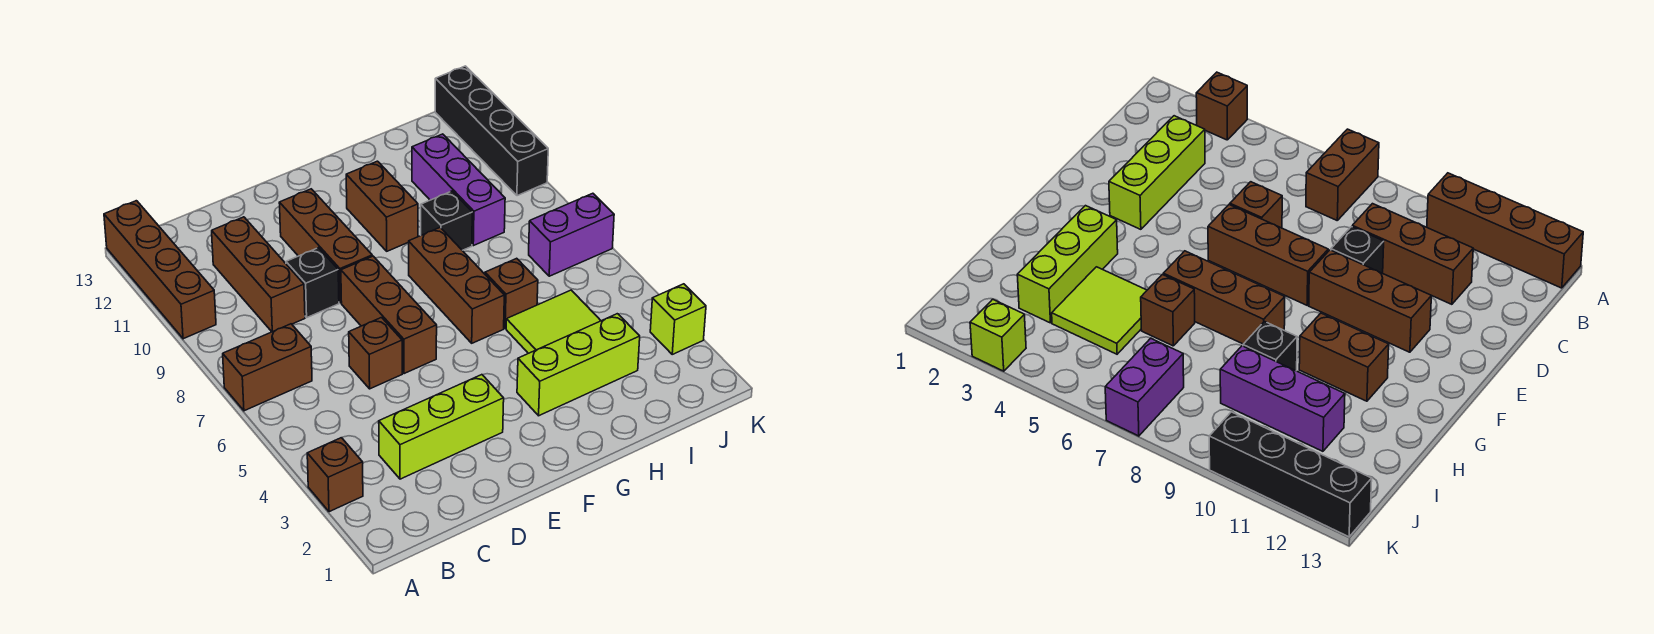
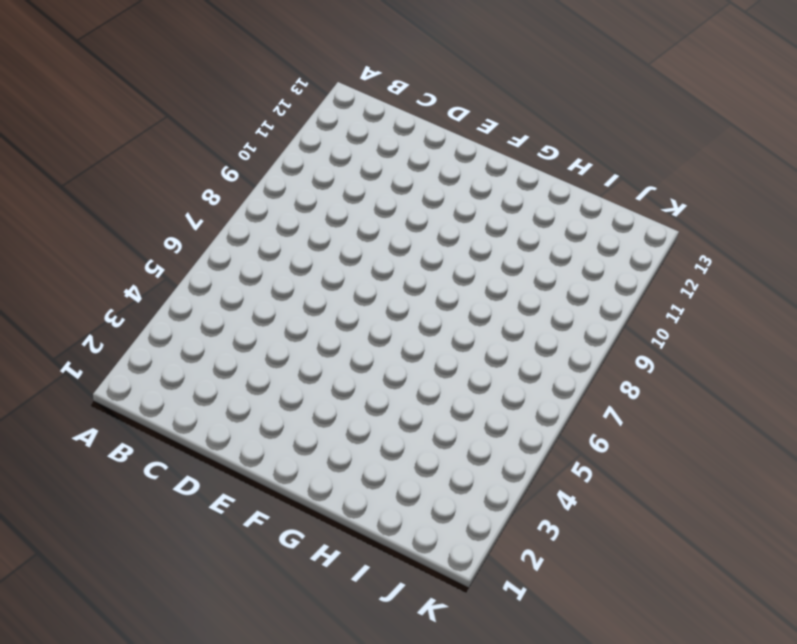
none -> brown 1x1 brick [307,438,363,512]
none -> brown 1x2 brick [223,324,312,411]
none -> brown 1x4 brick [104,201,216,339]

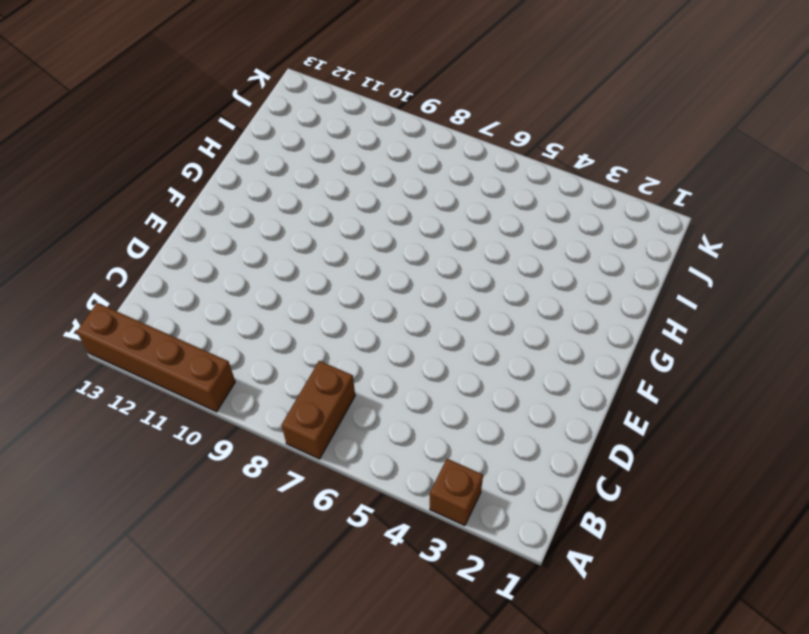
none -> lime 1x3 brick [379,375,504,479]
none -> brown 1x3 brick [212,217,305,332]
none -> brown 1x1 brick [349,318,402,389]

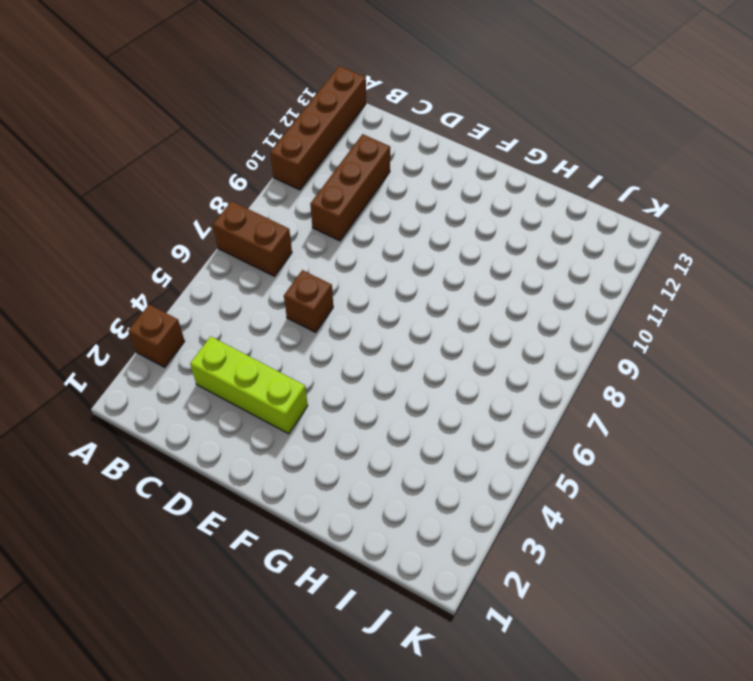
none -> black 1x1 brick [286,248,339,317]
none -> brown 1x3 brick [341,256,437,374]
none -> brown 1x3 brick [279,189,372,303]

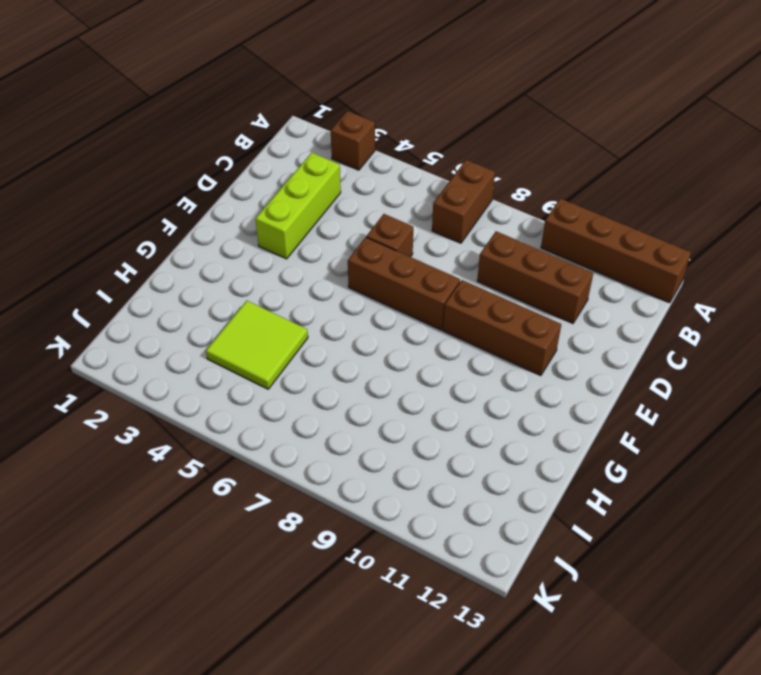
none -> black 1x1 brick [286,248,339,317]
none -> lime 1x3 brick [517,314,640,416]
none -> brown 1x3 brick [409,228,504,343]

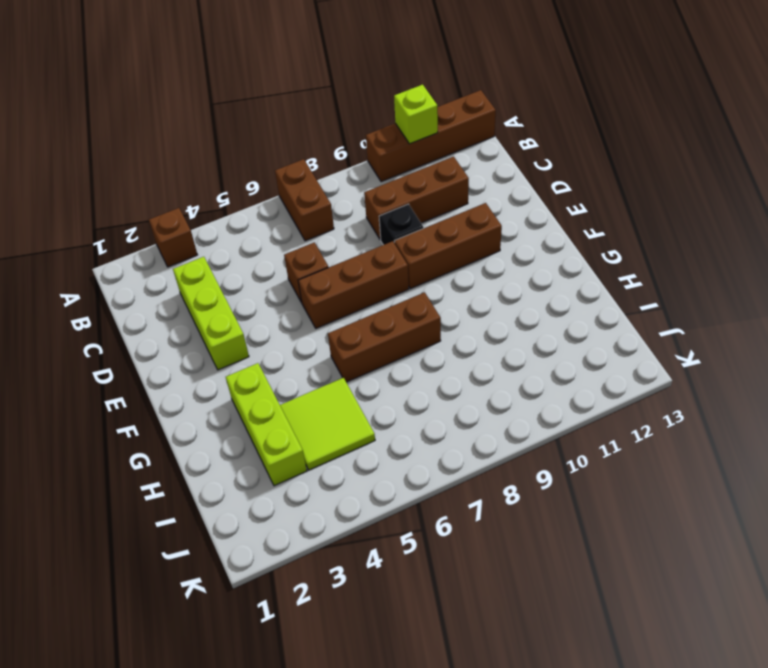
lime 1x1 brick [394,85,438,144] -> lime 1x1 brick moved to [650,284,706,354]
none -> brown 1x2 brick [346,161,418,251]
none -> brown 1x1 brick [485,258,538,328]
none -> black 1x1 brick [421,191,472,250]

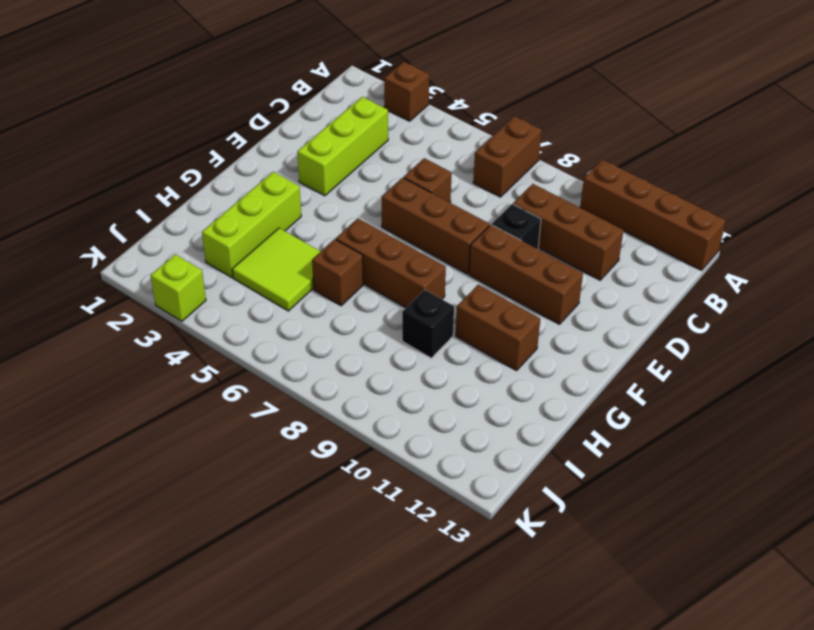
none -> purple 1x3 brick [412,134,505,246]
none -> purple 1x2 brick [529,193,614,276]
none -> black 1x4 brick [435,66,548,196]

